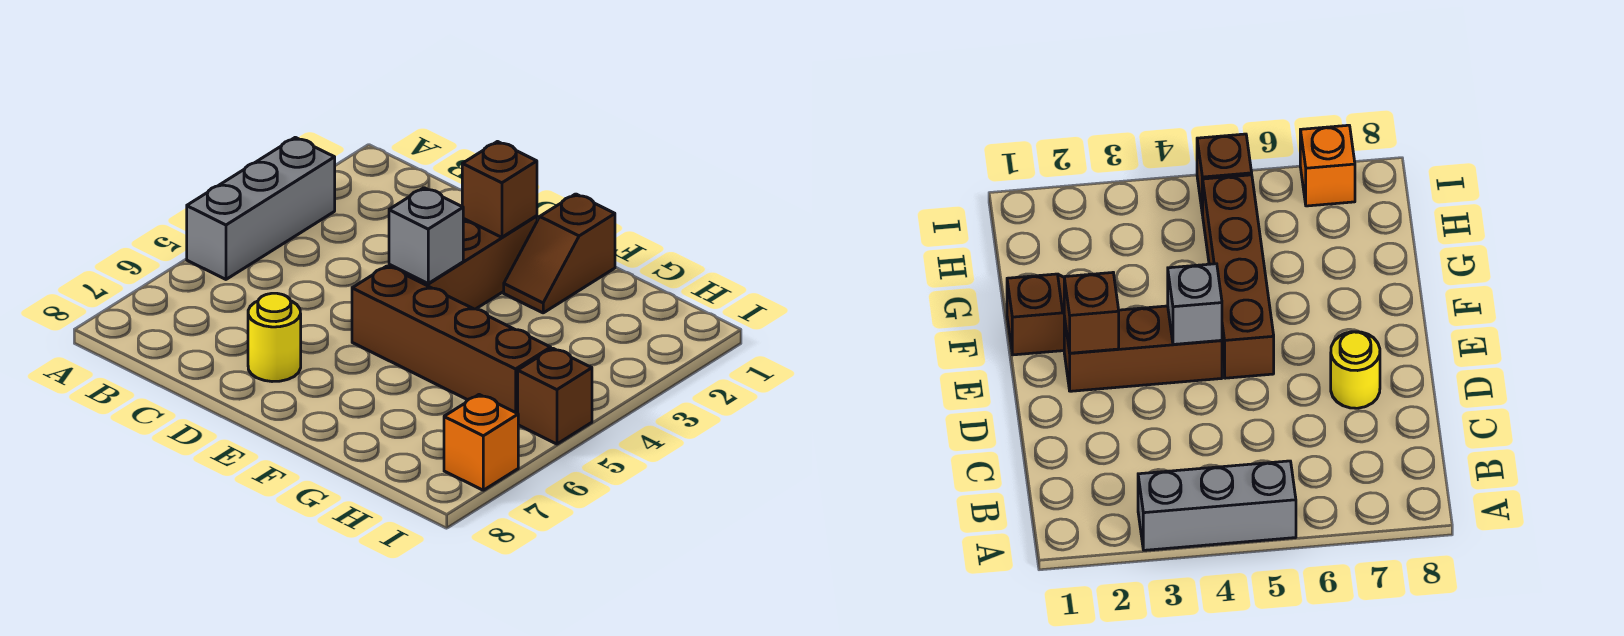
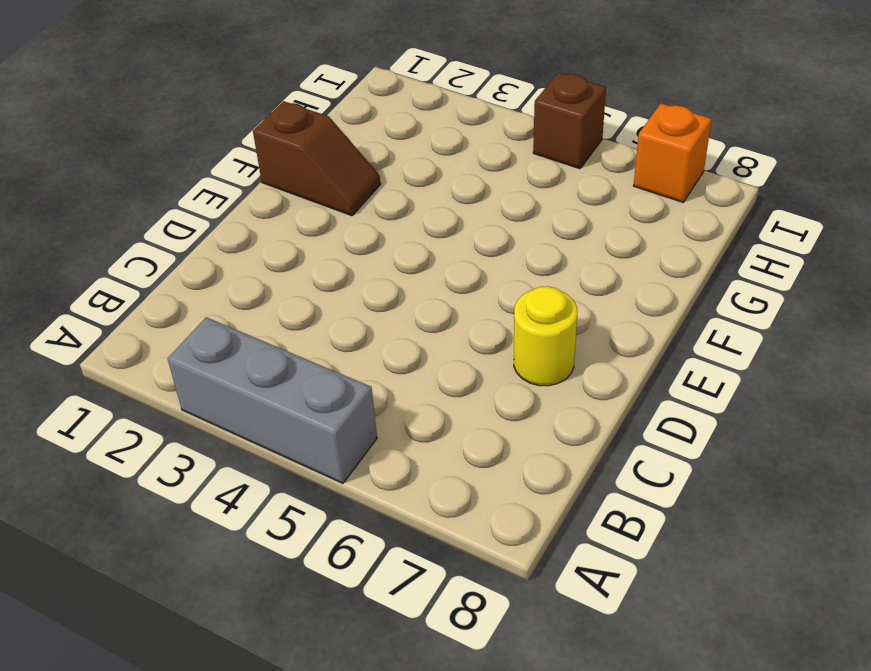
none -> brown 1x3 brick [389,216,537,309]
none -> brown 1x4 brick [352,266,551,413]

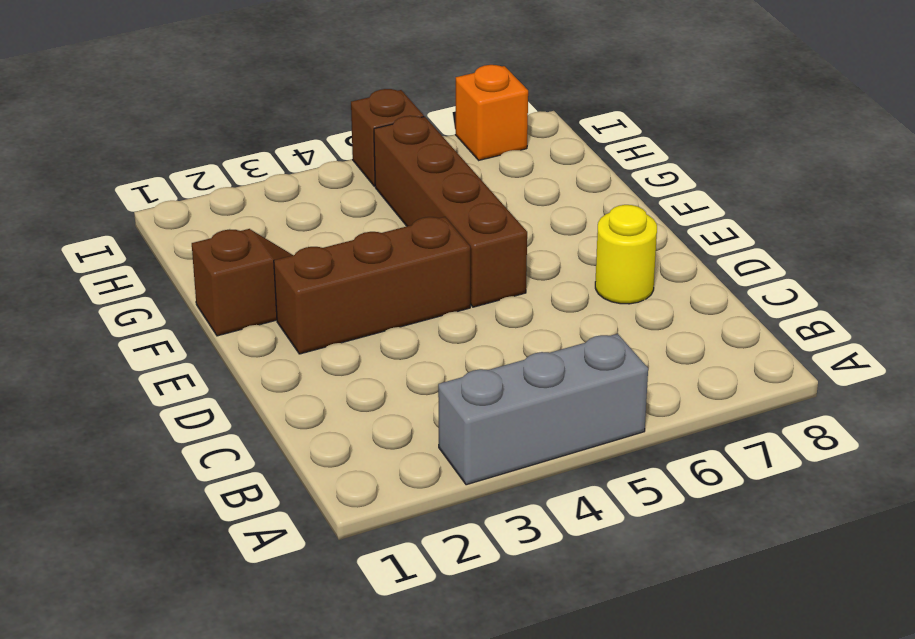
none -> brown 1x1 brick [462,142,537,237]
none -> grey 1x1 brick [389,188,463,283]

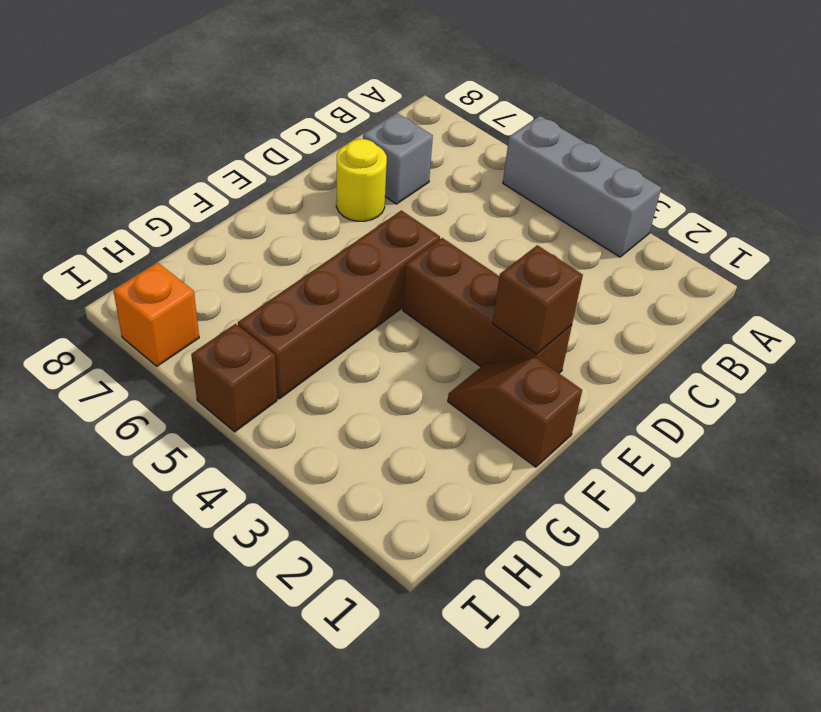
grey 1x1 brick [363,113,433,204] -> grey 1x1 brick moved to [389,188,463,283]

